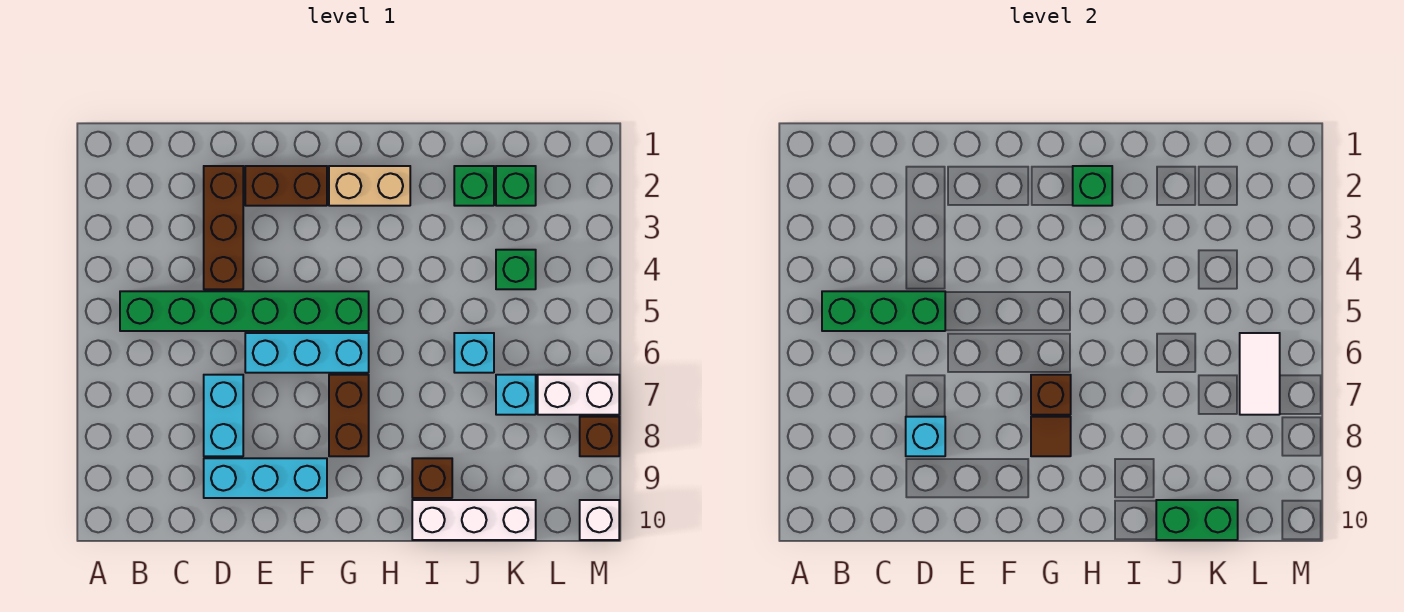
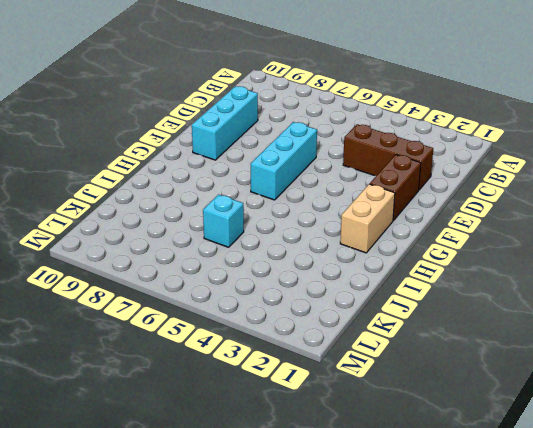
none -> green 1x6 brick [120,291,369,331]
none -> cyan 1x2 brick [204,375,243,456]
none -> brown 1x2 brick [329,375,369,456]

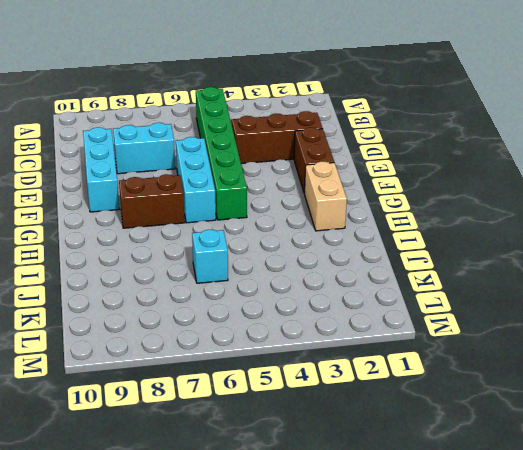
none -> brown 1x1 brick [412,458,452,498]
none -> white 1x3 brick [412,500,536,540]
none -> green 1x1 brick [454,166,494,206]

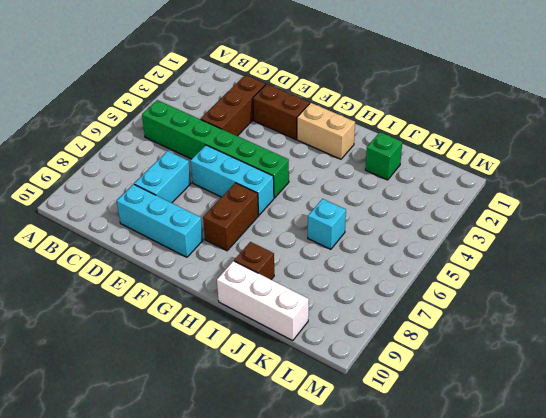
none -> green 1x1 brick [496,166,536,206]
none -> green 1x1 brick [496,250,536,289]
none -> cyan 1x1 brick [496,375,536,415]

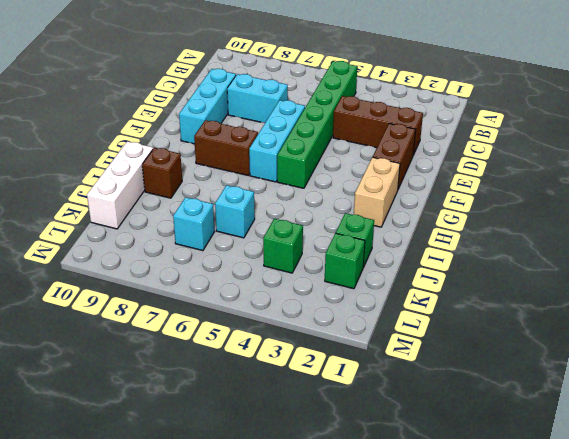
none -> white 1x2 brick [538,375,619,415]
none -> brown 1x1 brick [580,417,619,456]
none -> white 1x1 brick [580,500,619,540]

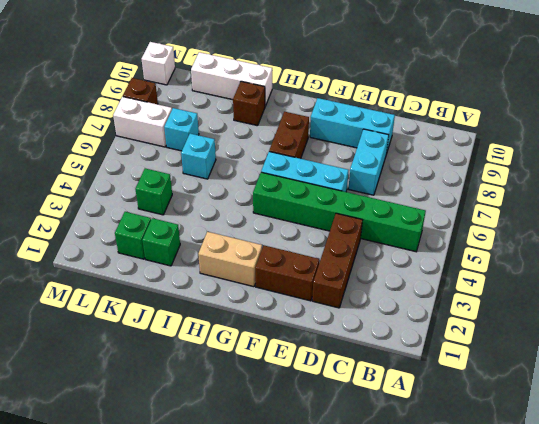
none -> green 1x3 brick [822,291,945,331]
none -> cyan 1x1 brick [906,417,945,456]
none -> brown 1x1 brick [1031,375,1071,415]

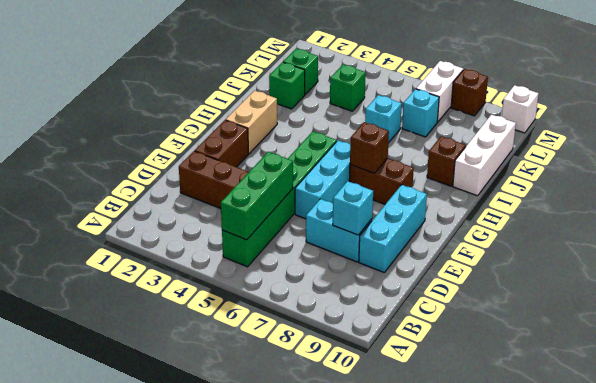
none -> brown 1x1 tile [1031,417,1071,456]
none -> green 1x1 brick [1073,166,1112,206]
none -> green 1x2 brick [1156,500,1238,540]

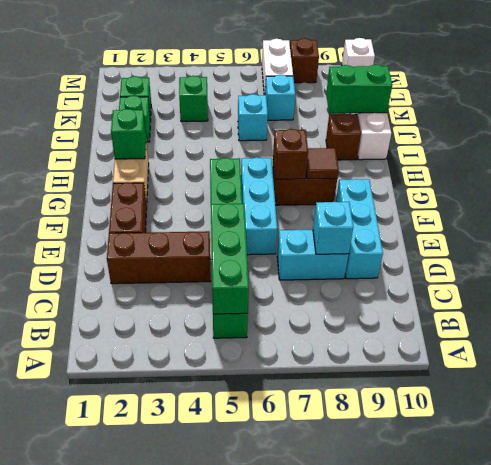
green 1x2 brick [326,65,392,113] -> green 1x2 brick turned to [1156,500,1238,540]
none -> white 1x2 tile [1240,333,1280,415]

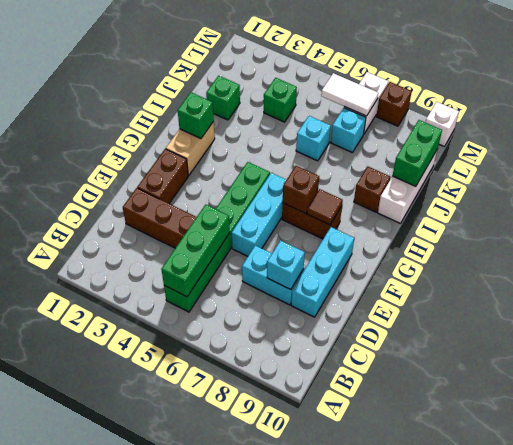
none -> green 1x1 brick [496,166,536,206]

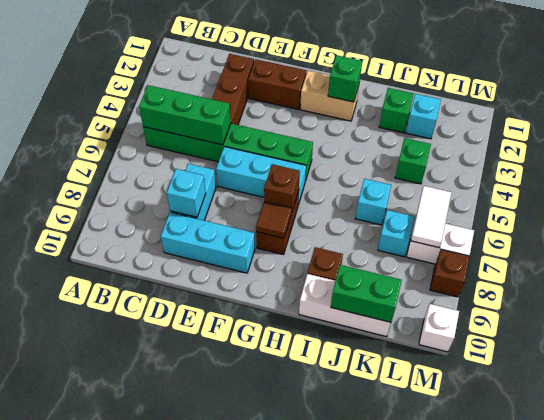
cyan 1x1 brick [406,94,441,139] -> green 1x1 brick [496,166,536,206]

